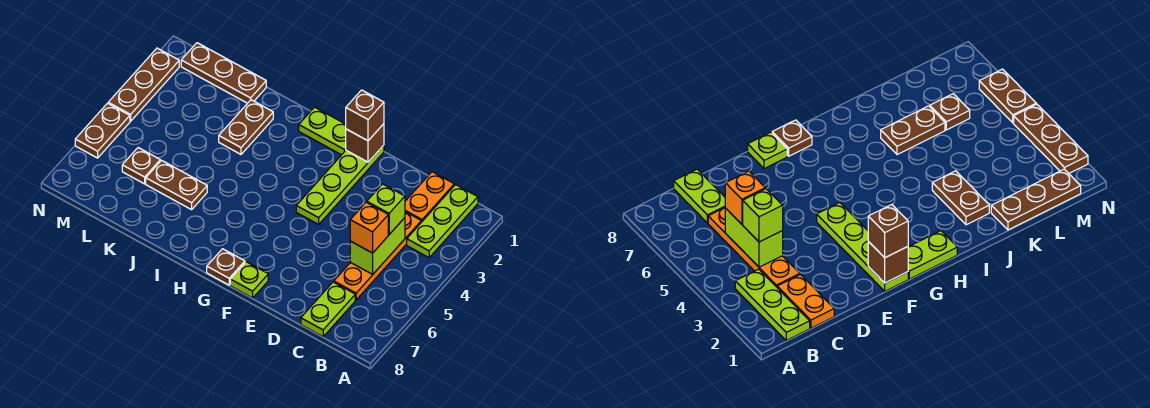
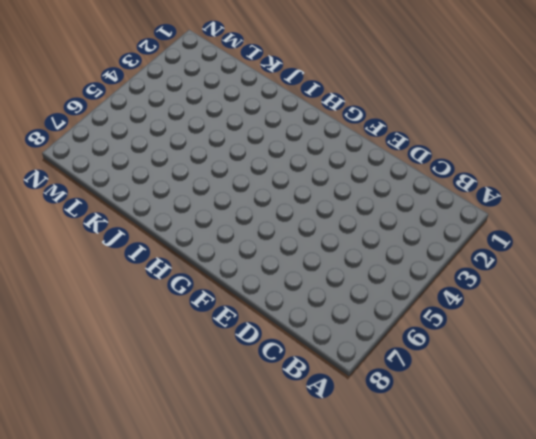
none -> lime 1x3 plate [407,185,478,258]
none -> orange 1x2 plate [405,172,454,222]
none -> orange 1x4 plate [334,212,421,300]

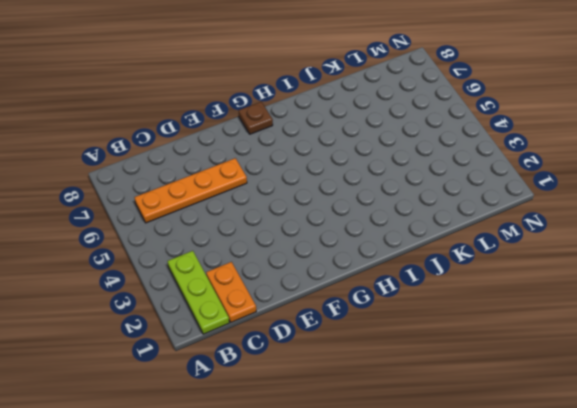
orange 1x4 plate [134,158,247,223] -> orange 1x4 plate turned to [334,212,421,300]
none -> lime 1x2 plate [301,282,355,337]
none -> lime 1x4 plate [296,145,384,224]
none -> lime 1x1 plate [230,262,268,298]

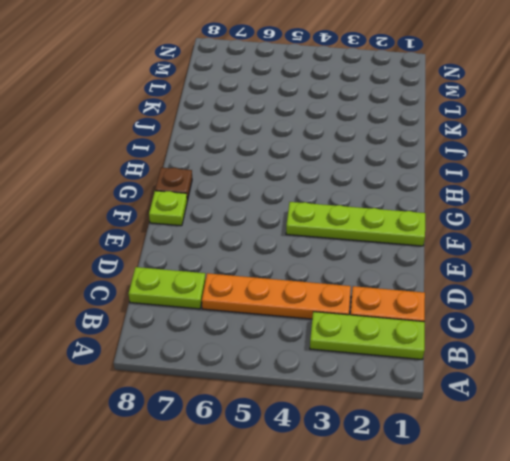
none -> lime 1x2 plate [299,107,346,155]
none -> brown 1x2 plate [219,100,273,154]
none -> brown 1x2 plate [146,160,207,210]

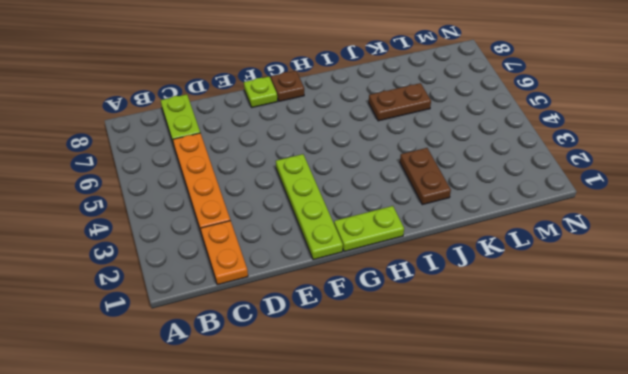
none -> lime 1x3 plate [407,185,478,258]
none -> brown 1x3 plate [181,43,266,103]
none -> brown 1x1 plate [122,148,160,184]

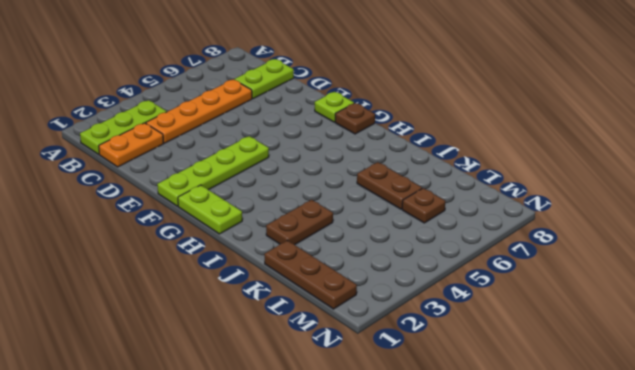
none -> brown 1x3 plate [108,48,179,121]
none -> brown 1x2 plate [75,103,130,158]
none -> lime 1x2 brick [350,218,405,275]

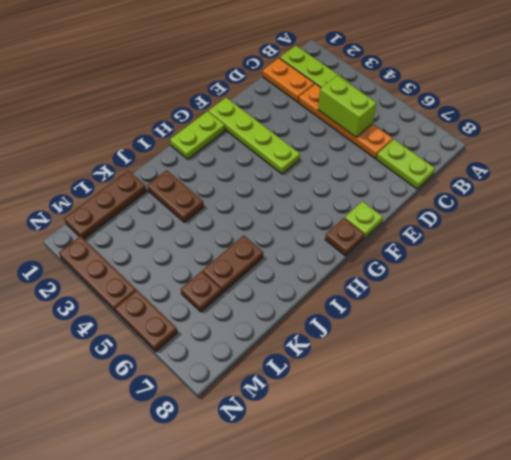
none -> brown 1x1 brick [346,124,384,162]
none -> lime 1x1 brick [367,184,405,234]
none -> orange 1x1 brick [350,202,388,253]

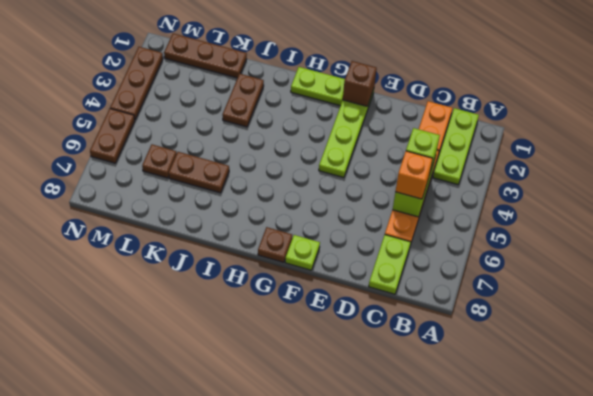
none -> brown 1x1 brick [346,90,384,141]

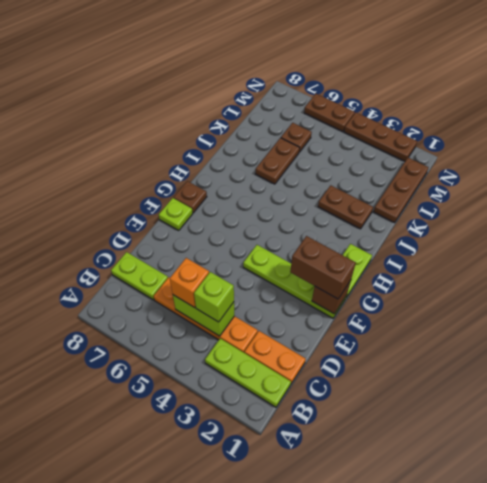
brown 1x2 brick [290,236,356,299] -> brown 1x1 brick [346,90,384,141]

